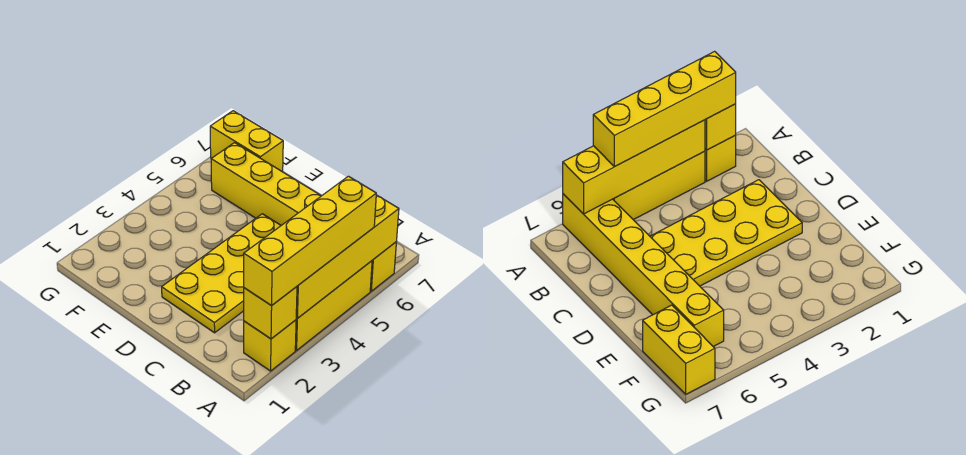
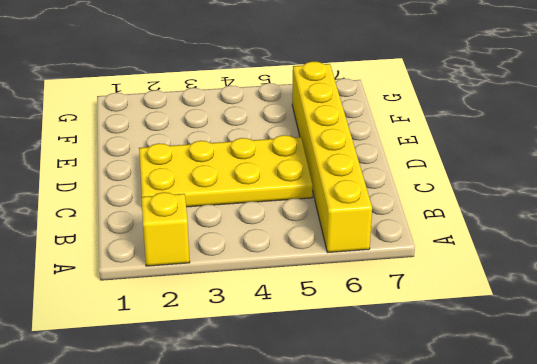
none -> yellow 1x3 brick [295,261,372,350]
none -> yellow 1x2 brick [210,111,283,172]

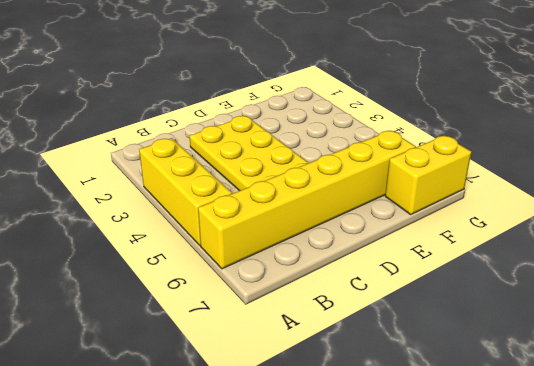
none -> yellow 1x1 brick [244,320,296,371]
none -> yellow 1x1 brick [244,287,297,339]

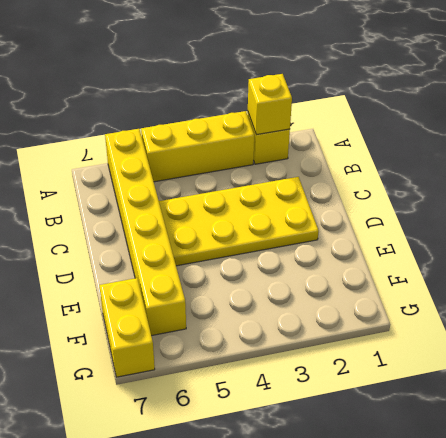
none -> yellow 1x4 brick [296,195,399,318]
none -> yellow 1x4 brick [244,176,376,306]

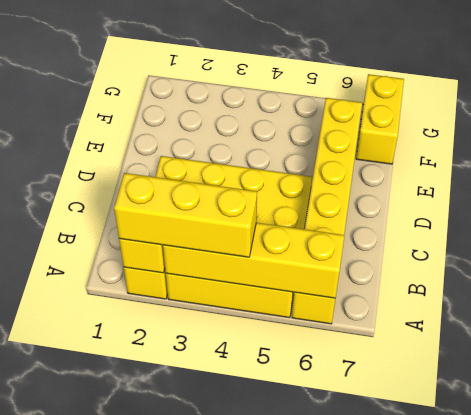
yellow 1x3 brick [114,173,257,257] -> yellow 1x4 brick [244,176,376,306]

